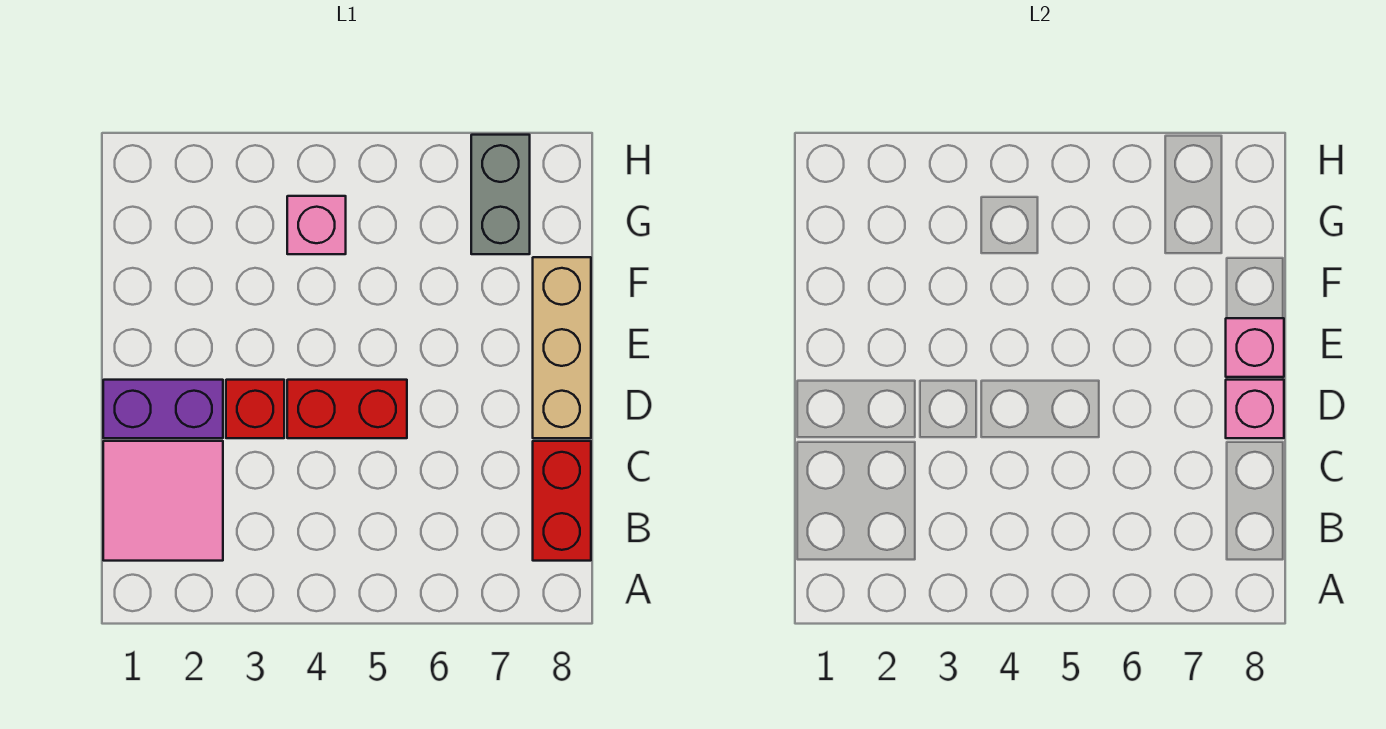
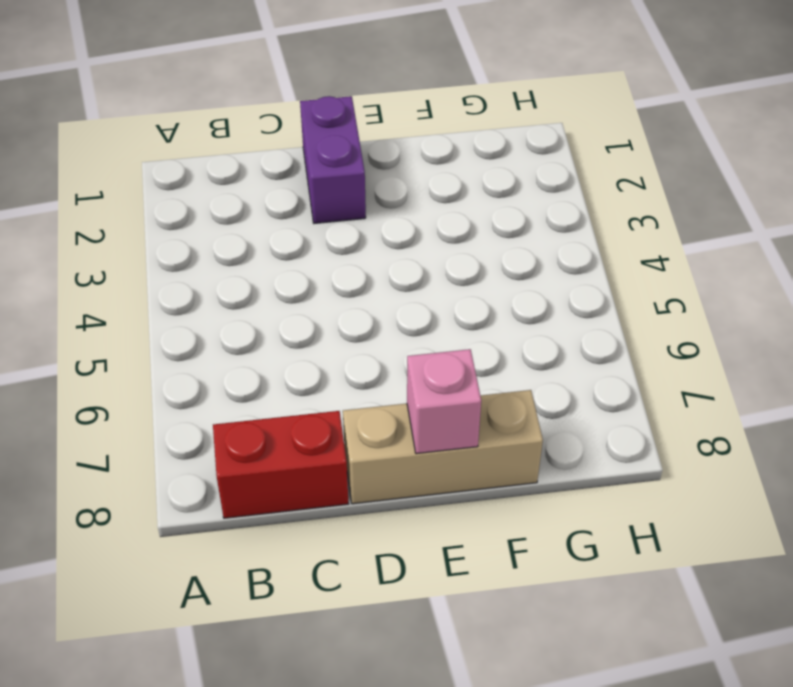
none -> pink 2x2 tile [103,441,223,561]
none -> red 1x1 brick [226,380,284,438]

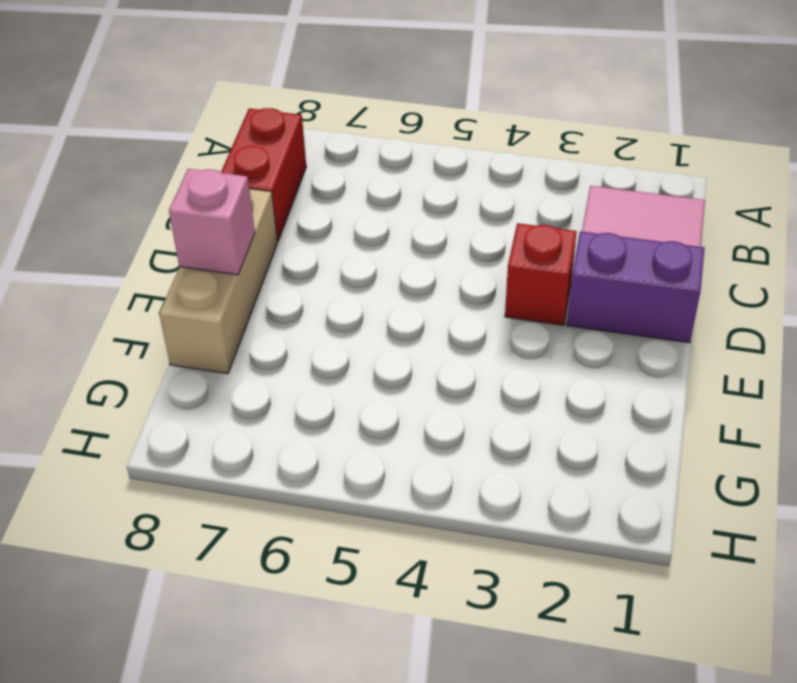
none -> red 1x2 brick [287,380,407,438]
none -> pink 1x1 brick [287,196,346,254]

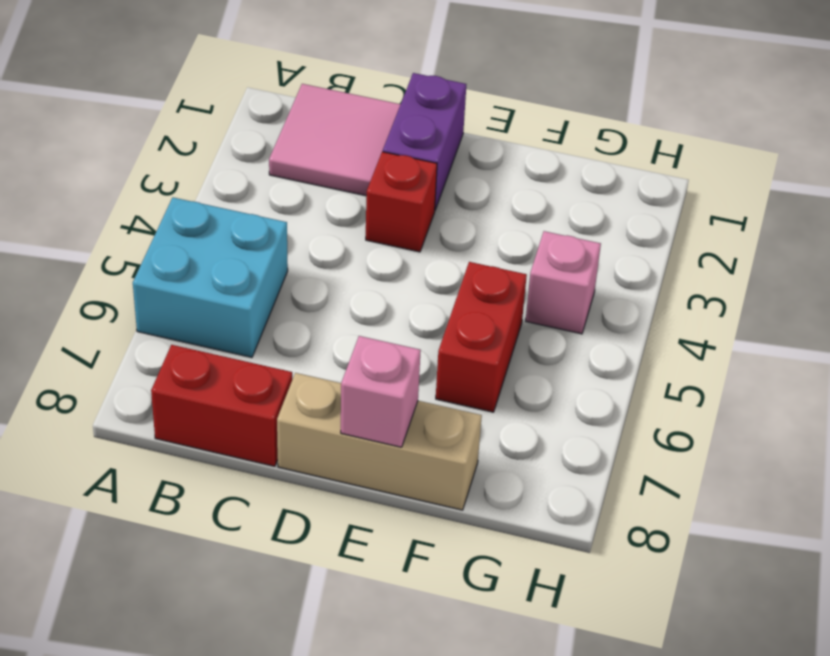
cyan 2x2 brick [133,198,288,358] -> none
red 1x2 brick [436,262,527,412] -> red 1x2 brick moved to [287,380,407,438]
none -> grey 1x2 brick [471,135,530,254]
none -> pink 1x1 brick [1226,380,1284,438]

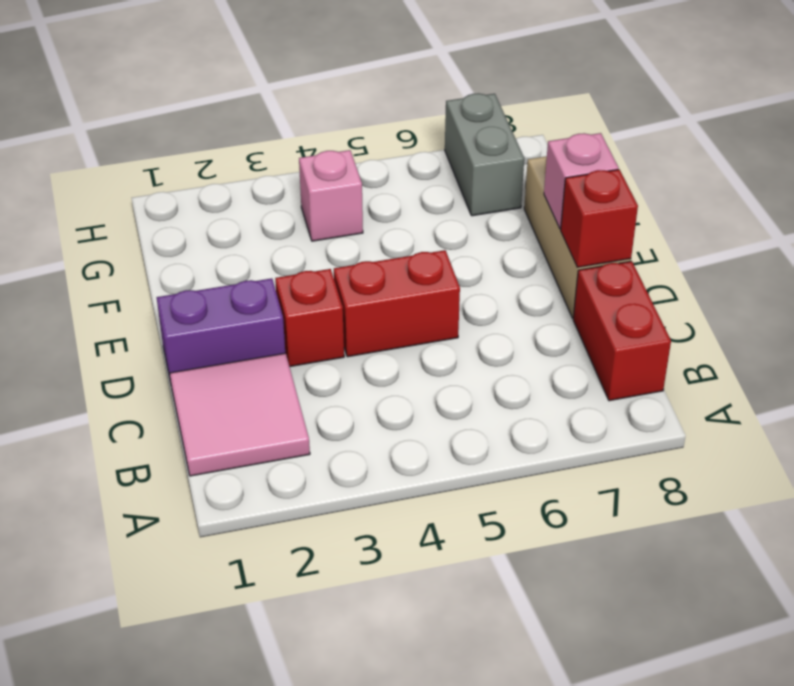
red 1x1 brick [561,169,638,268] -> pink 1x1 brick [1226,380,1284,438]

